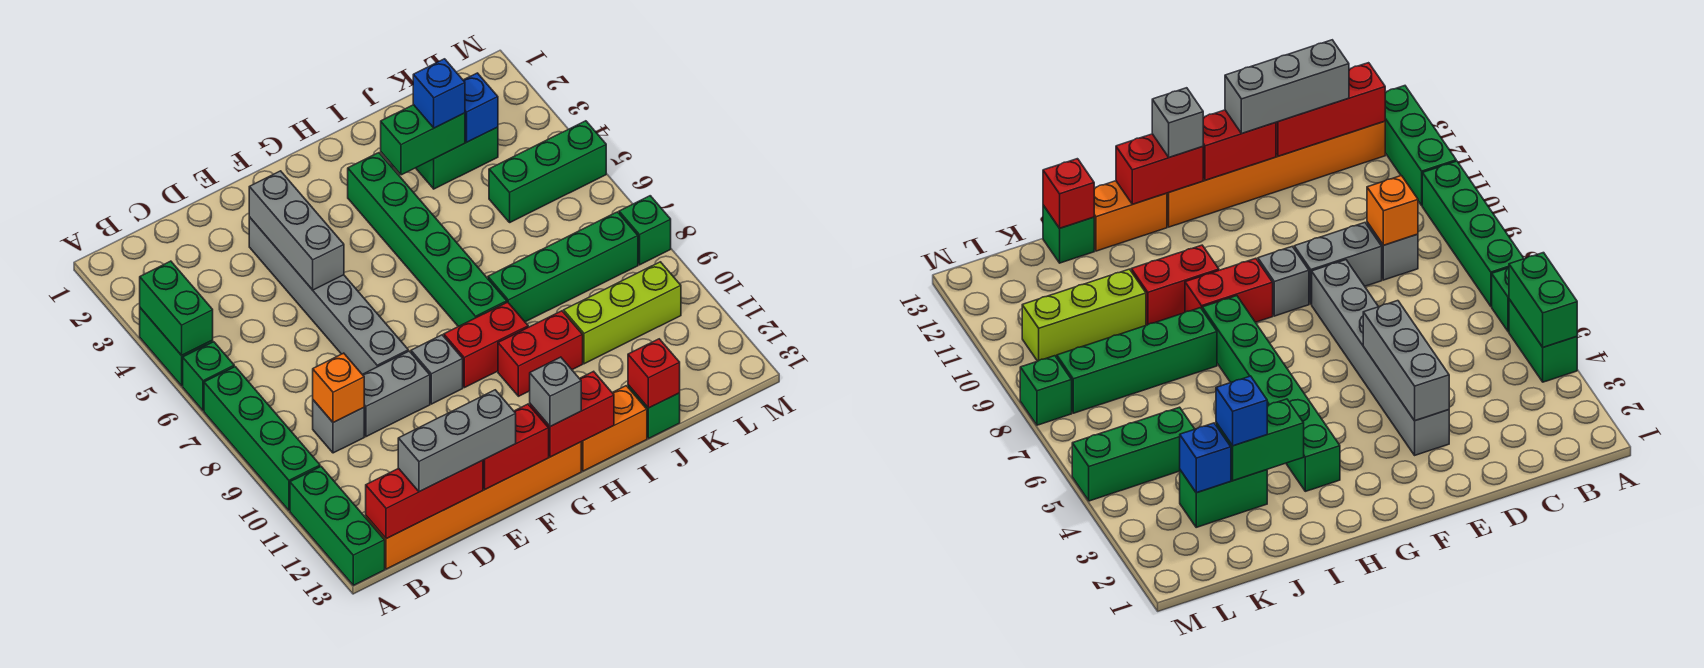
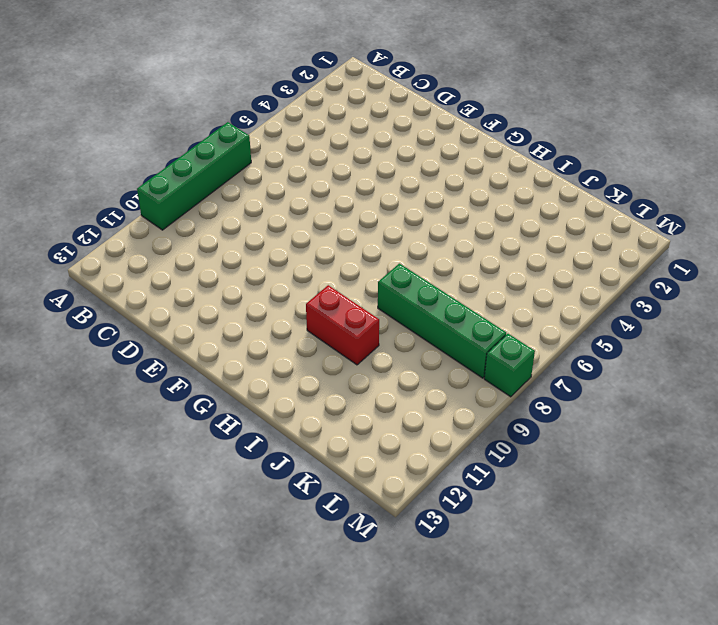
none -> green 1x2 brick [140,308,213,386]
none -> green 1x1 brick [183,342,234,411]
none -> green 1x3 brick [290,467,385,585]
none -> orange 1x6 brick [366,442,581,569]

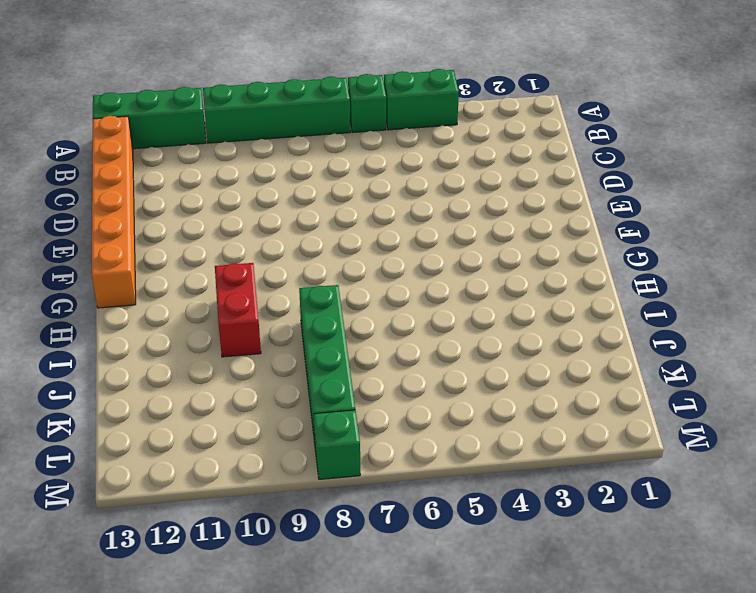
none -> grey 1x1 brick [313,400,364,453]
none -> grey 1x2 brick [362,351,430,437]
none -> grey 1x6 brick [249,217,408,374]
none -> grey 1x1 brick [411,335,463,404]

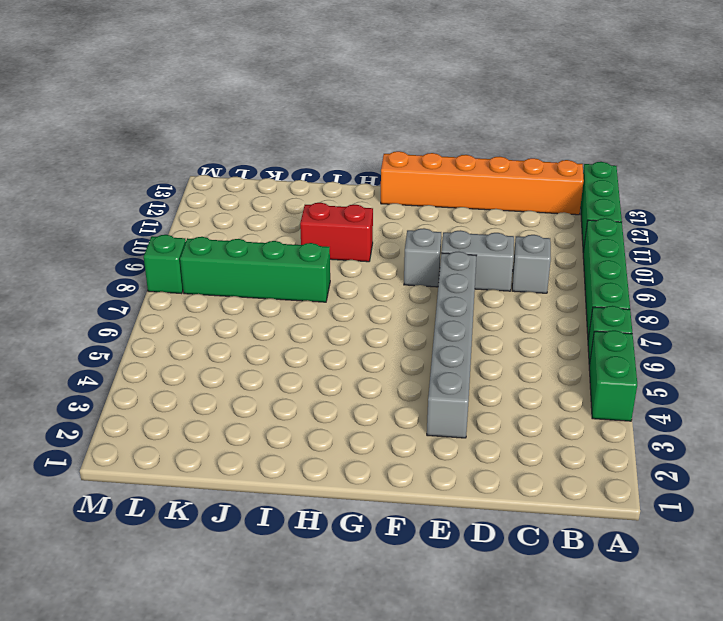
none -> red 1x2 brick [444,302,528,388]
none -> green 1x6 brick [348,153,507,327]
none -> orange 1x2 brick [581,386,647,471]
none -> green 1x2 brick [416,127,498,189]

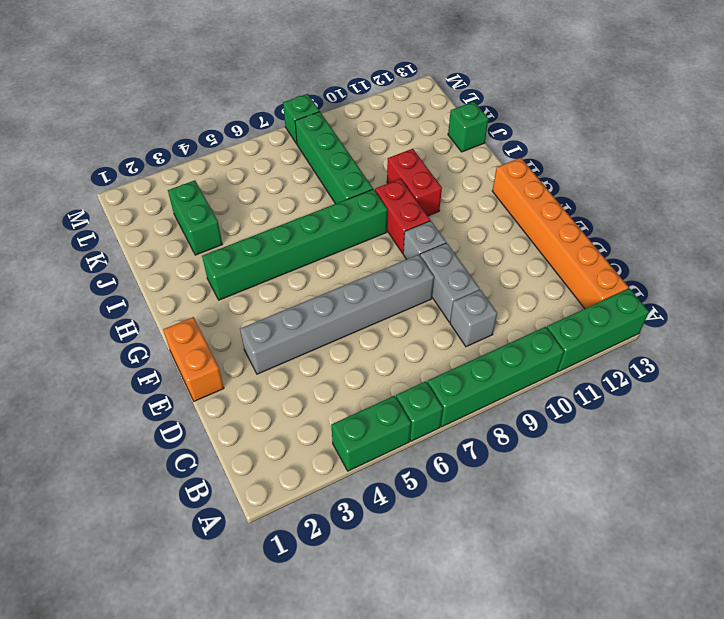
orange 1x2 brick [163,317,224,401] -> orange 1x2 brick moved to [581,386,647,471]
none -> lime 1x3 brick [564,262,681,364]
none -> green 1x3 brick [489,121,606,222]
none -> green 1x2 brick [140,261,213,355]
none -> red 1x3 brick [366,460,483,539]

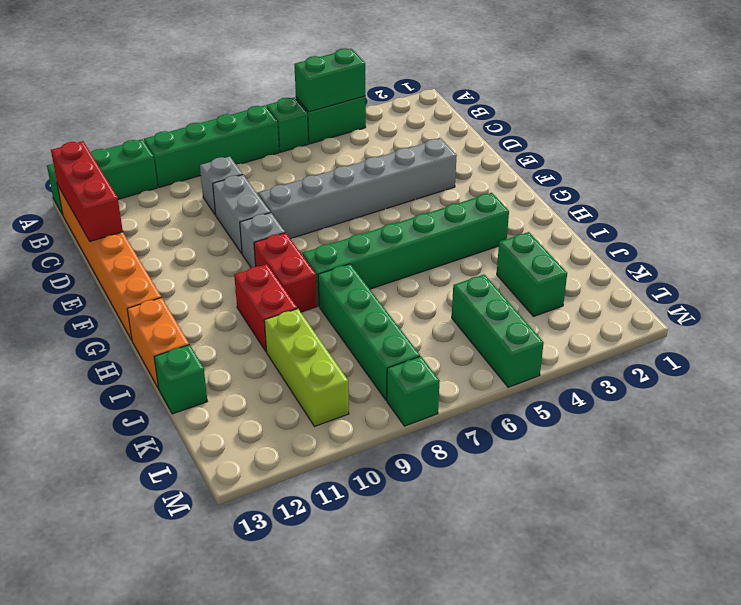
none -> orange 1x1 brick [313,353,364,423]
none -> grey 1x3 brick [249,171,344,290]
none -> red 1x2 brick [483,404,549,489]
none -> red 1x2 brick [530,371,614,457]

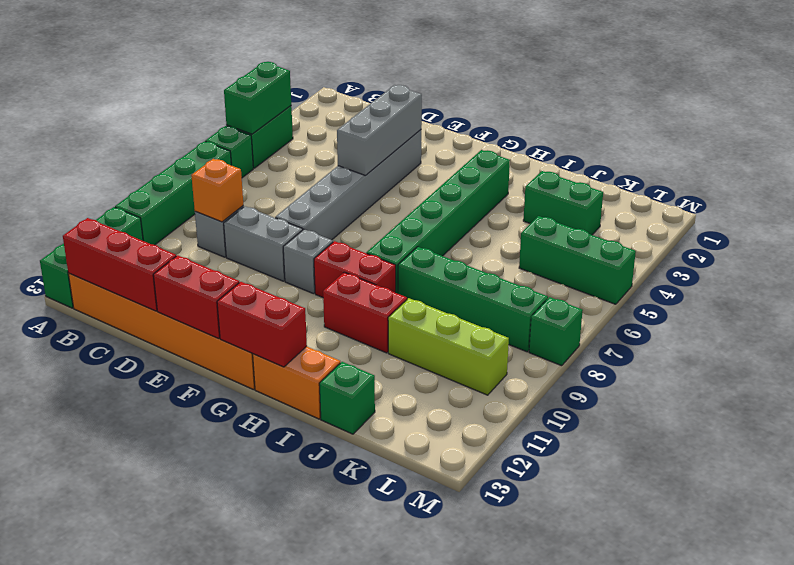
none -> green 1x2 brick [381,105,465,175]
none -> red 1x1 brick [628,339,680,408]
none -> blue 1x1 brick [463,73,498,142]
none -> grey 1x3 brick [398,390,516,492]

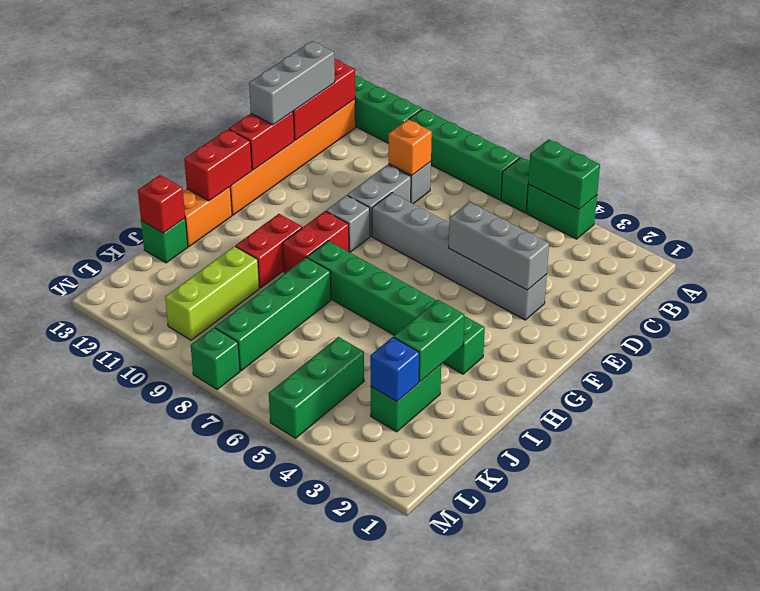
none -> grey 1x1 brick [530,357,581,427]
none -> blue 1x1 brick [413,59,465,128]

